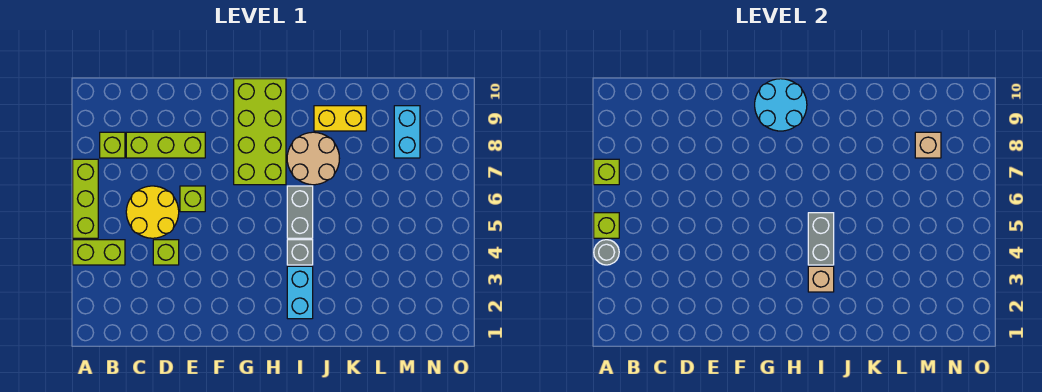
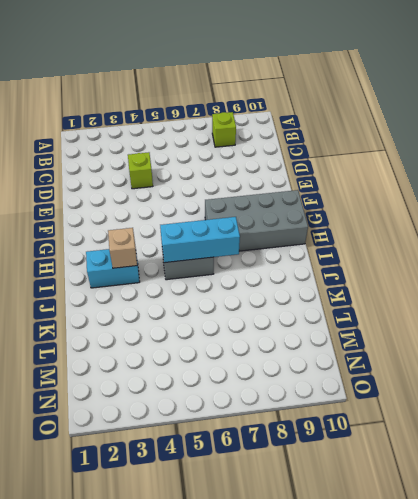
grey 2x4 brick [205,190,308,251] -> lime 2x4 brick [234,79,286,185]
cyan 1x3 brick [160,217,240,263] -> grey 1x2 brick [808,213,834,265]
none -> lime 1x2 brick [73,240,125,265]
none -> lime 1x3 brick [73,159,98,238]
none -> yellow 2x2 round brick [126,186,179,238]

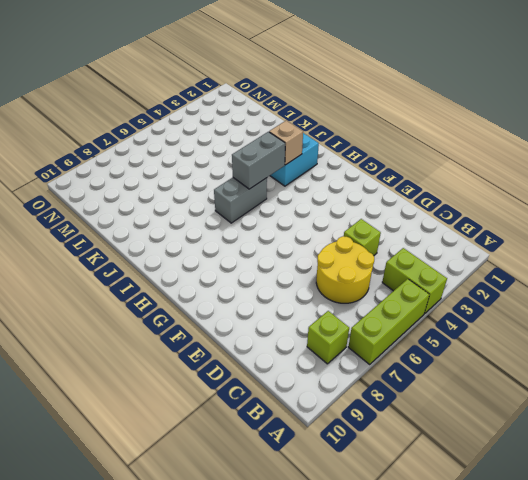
none -> lime 1x3 brick [126,132,205,158]
none -> lime 1x1 brick [180,186,205,212]
none -> lime 2x4 brick [234,79,286,185]

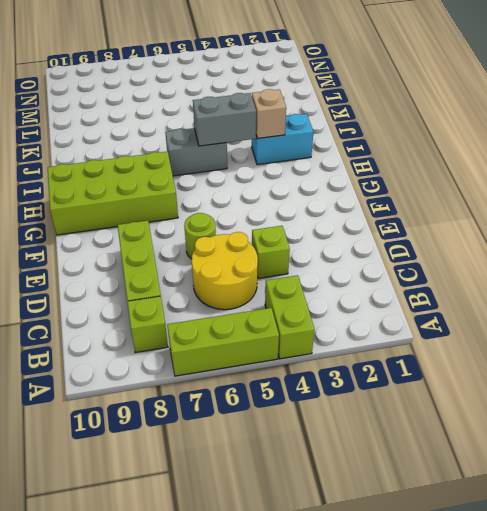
lime 1x1 round brick [184,213,216,259] -> lime 1x1 brick [180,186,205,212]
none -> grey 1x1 brick [287,240,313,265]
none -> tan 2x2 round brick [287,132,339,185]
none -> yellow 1x2 brick [314,106,366,131]

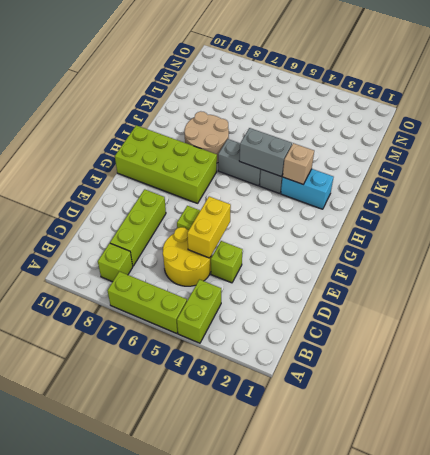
yellow 1x2 brick [187,196,231,258] -> yellow 1x2 brick moved to [314,106,366,131]
none -> cyan 1x2 brick [394,106,420,158]
none -> grey 1x1 round brick [594,240,619,265]
none -> lime 1x1 brick [594,213,619,238]

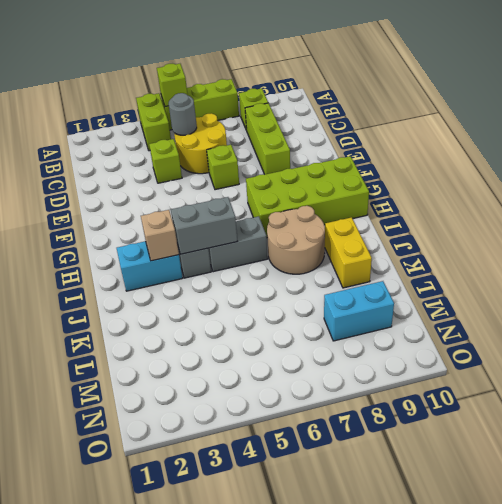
grey 1x1 round brick [169,93,197,135] -> grey 1x1 round brick moved to [594,240,619,265]
none -> lime 1x1 brick [594,159,619,185]
none -> cyan 2x2 round brick [755,79,807,131]
none -> tan 1x1 brick [915,132,941,158]

